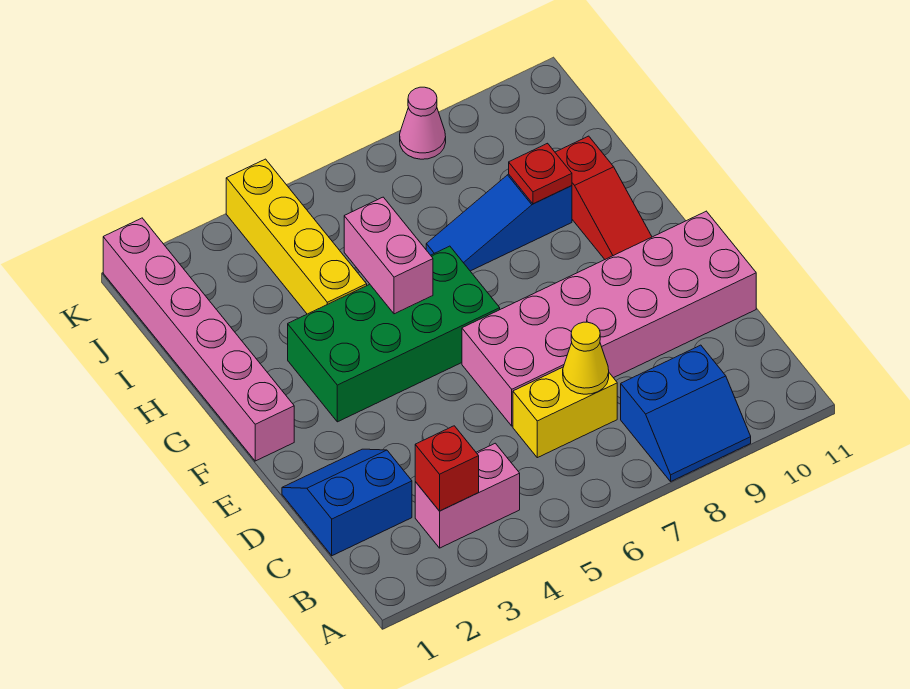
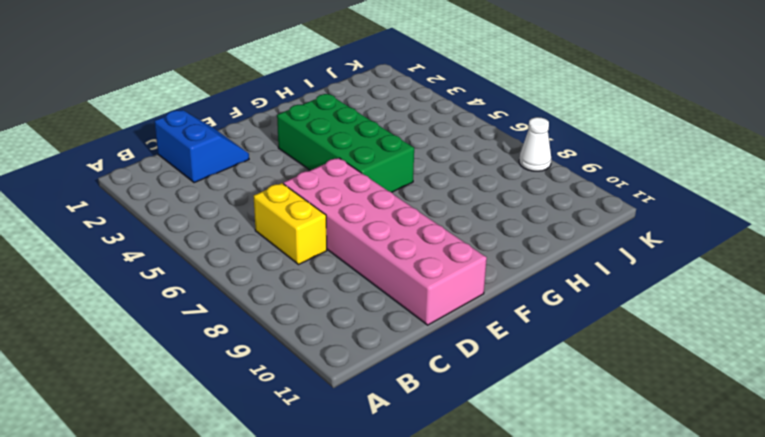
white 1x1 cone [519,117,551,171] -> pink 1x1 cone [400,87,446,159]
none -> blue 2x2 slope [621,345,751,481]
none -> pink 1x2 brick [415,443,520,548]
none -> pink 1x6 brick [103,218,294,461]

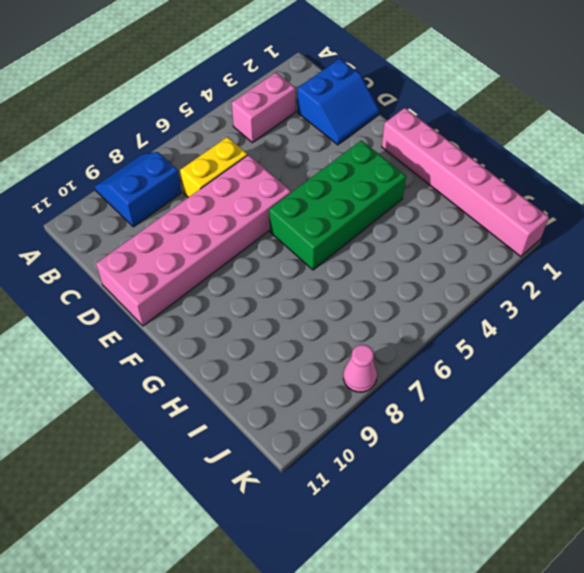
none -> red 1x3 slope [555,136,652,259]
none -> yellow 1x4 brick [226,159,367,314]
none -> blue 1x3 slope [426,174,572,271]

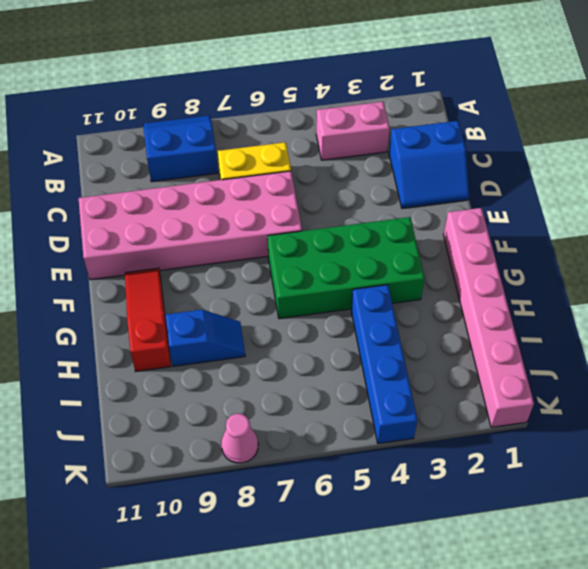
blue 1x4 brick [351,285,417,444] -> yellow 1x4 brick [226,159,367,314]
blue 1x2 slope [165,310,245,366] -> blue 1x3 slope [426,174,572,271]
none -> red 1x1 brick [415,426,479,511]
none -> yellow 1x1 cone [563,322,609,394]
none -> pink 1x2 brick [344,197,433,314]

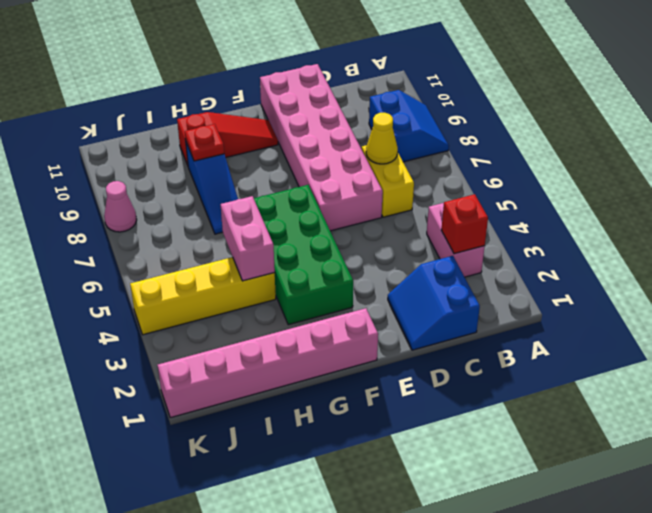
pink 1x2 brick [221,196,275,281] -> pink 1x2 brick turned to [344,197,433,314]

